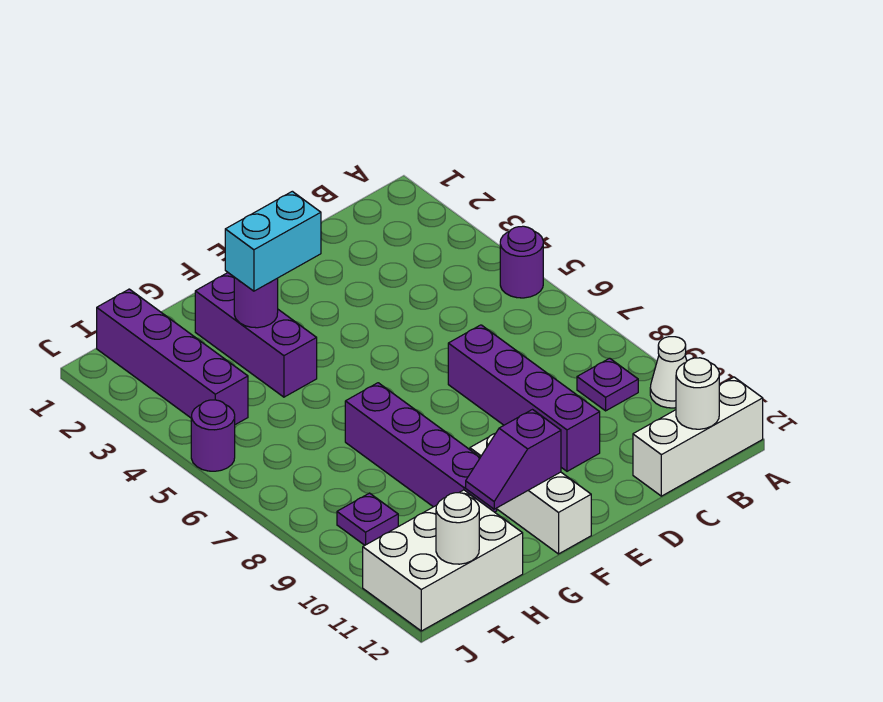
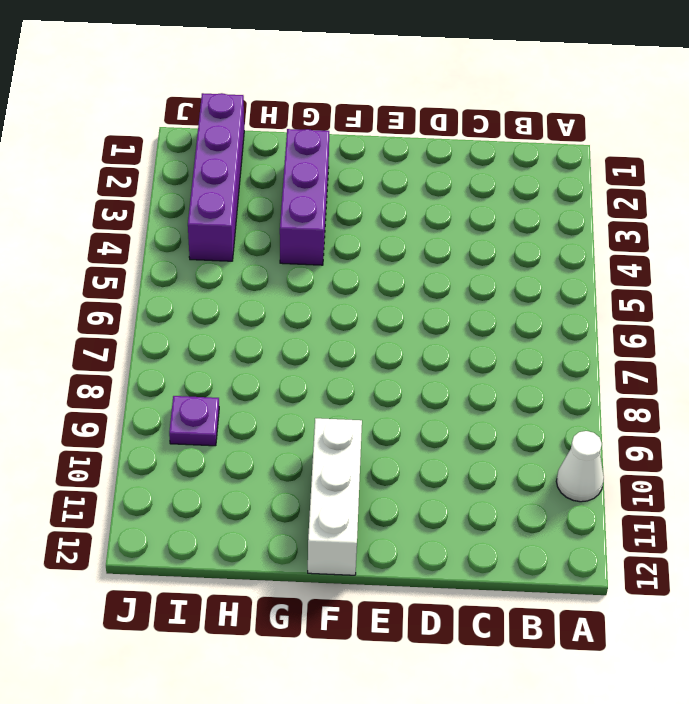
none -> purple 1x1 round brick [500,226,543,298]
none -> white 1x3 brick [633,377,763,496]
none -> purple 1x1 plate [577,358,638,411]

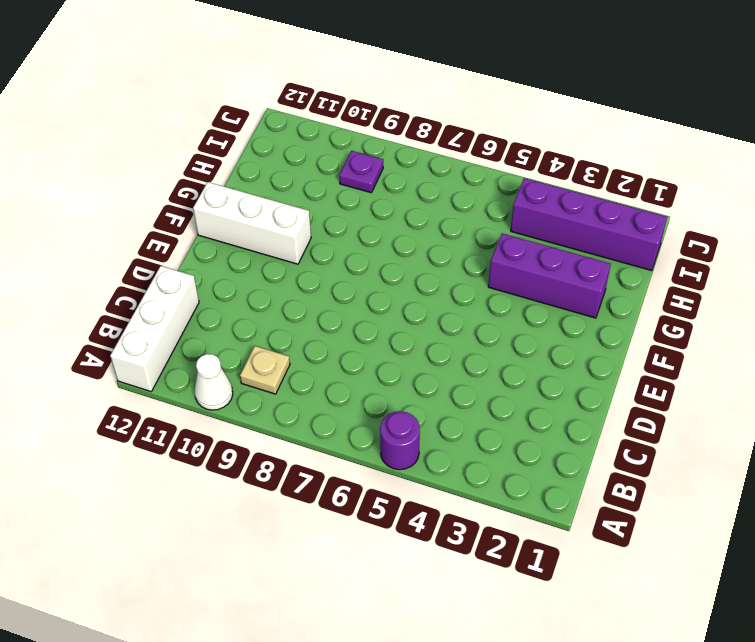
tan 1x1 plate [240,346,290,394] -> purple 1x1 plate [577,358,638,411]
none -> purple 1x4 brick [448,325,600,471]
none -> purple 1x4 brick [345,383,497,512]
none -> white 2x3 brick [363,490,523,631]

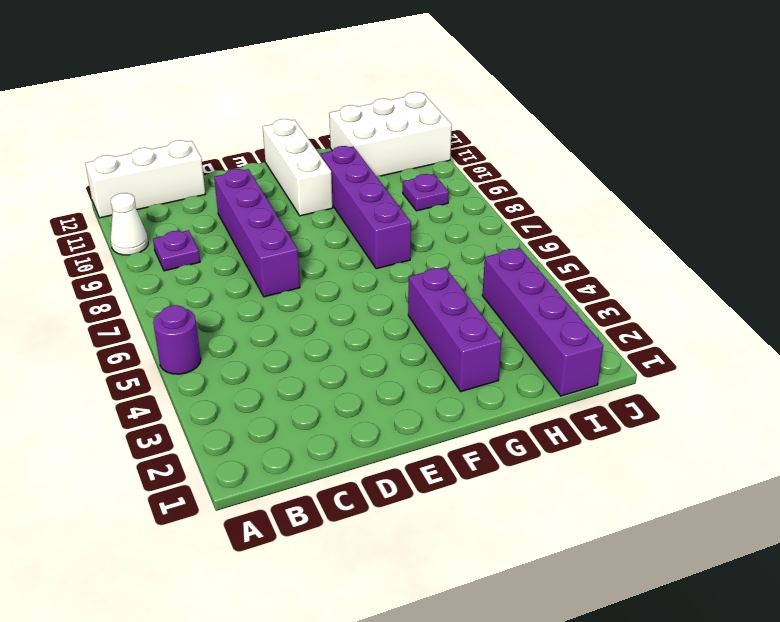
none -> purple 1x1 round brick [191,400,235,471]
none -> white 1x1 round brick [676,358,719,429]
none -> purple 1x2 slope [466,410,561,509]

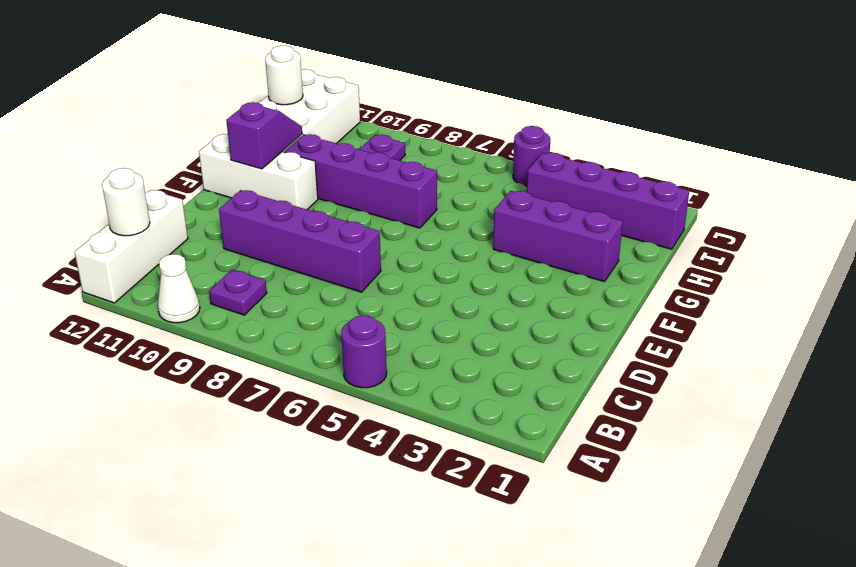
none -> purple 1x1 round brick [234,277,278,328]
none -> cyan 1x2 brick [225,191,321,291]

